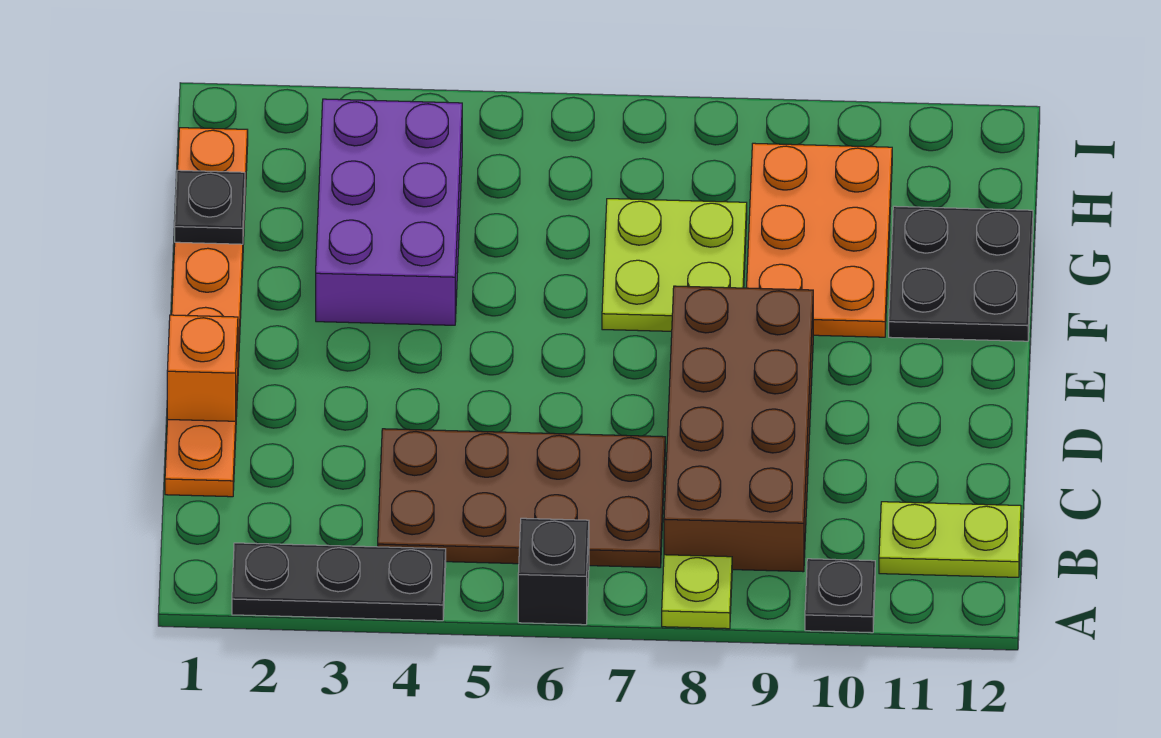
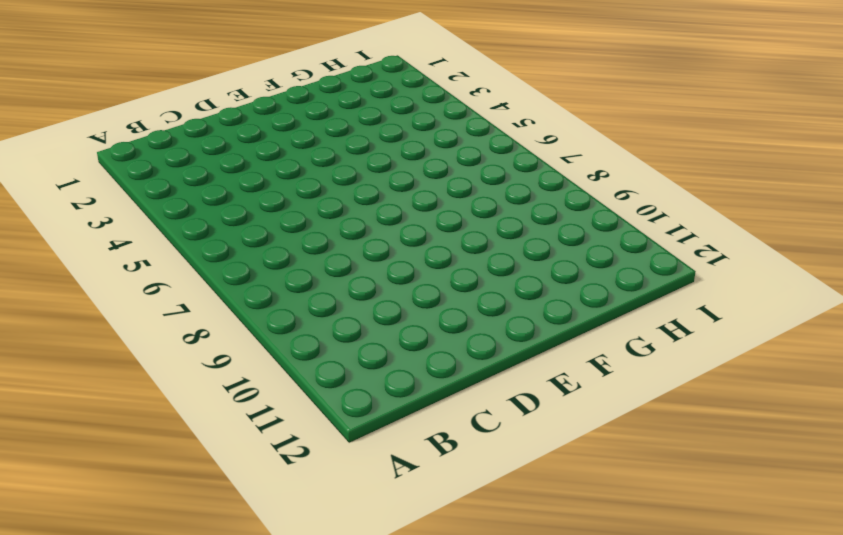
none -> black 1x3 plate [232,543,446,621]
none -> black 1x1 brick [518,518,589,625]
none -> lime 1x1 plate [662,555,732,629]

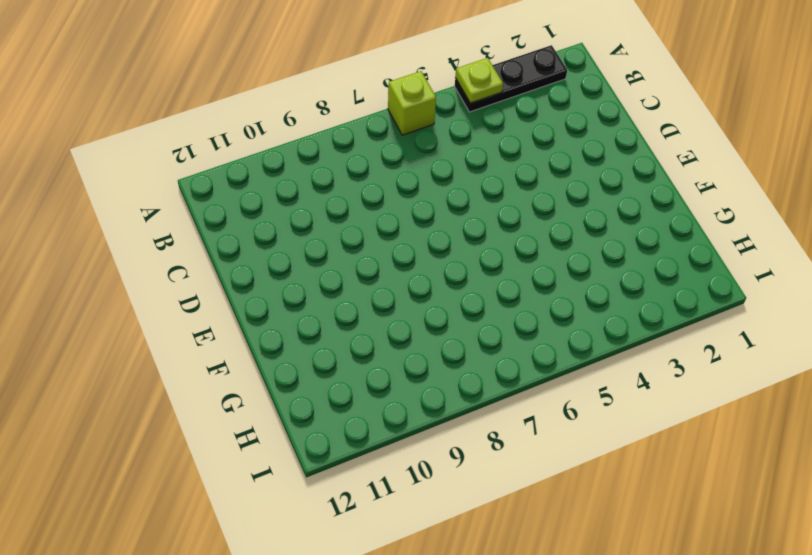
lime 1x1 plate [455,58,503,103] -> lime 1x1 plate moved to [662,555,732,629]
lime 1x1 brick [388,71,436,135] -> black 1x1 brick [518,518,589,625]
none -> black 1x1 plate [805,559,875,633]
none -> brown 2x4 plate [378,429,665,568]
none -> brown 2x4 brick [664,286,813,572]

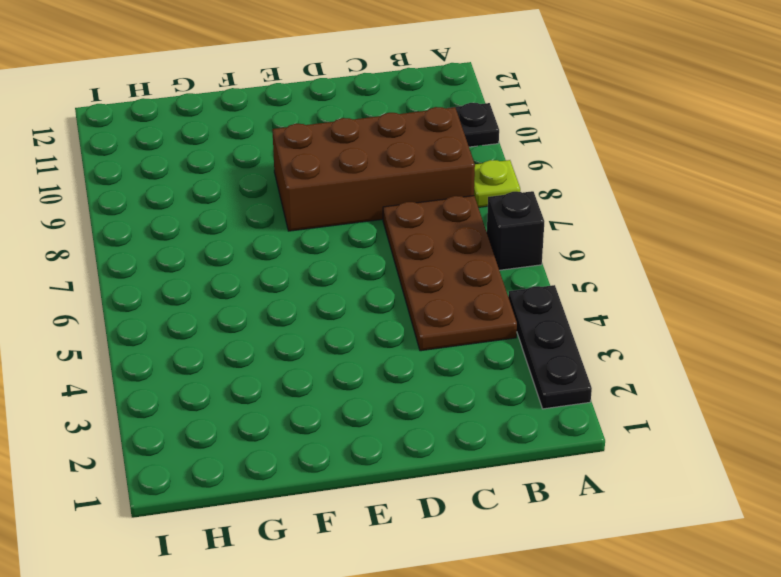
none -> lime 1x2 plate [879,502,1021,577]
none -> orange 1x6 plate [165,128,248,497]
none -> purple 2x3 brick [316,99,462,325]

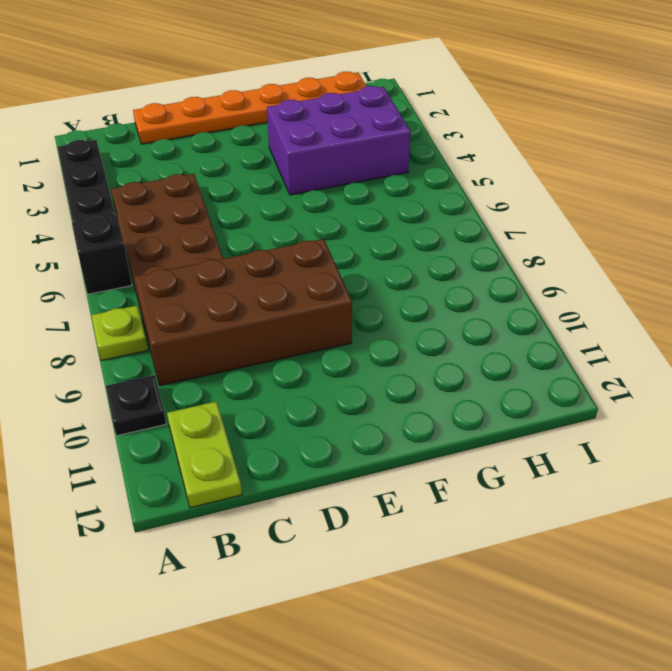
none -> lime 2x2 plate [602,199,747,331]
none -> orange 2x3 plate [747,143,892,337]
none -> black 2x2 plate [889,206,1033,341]

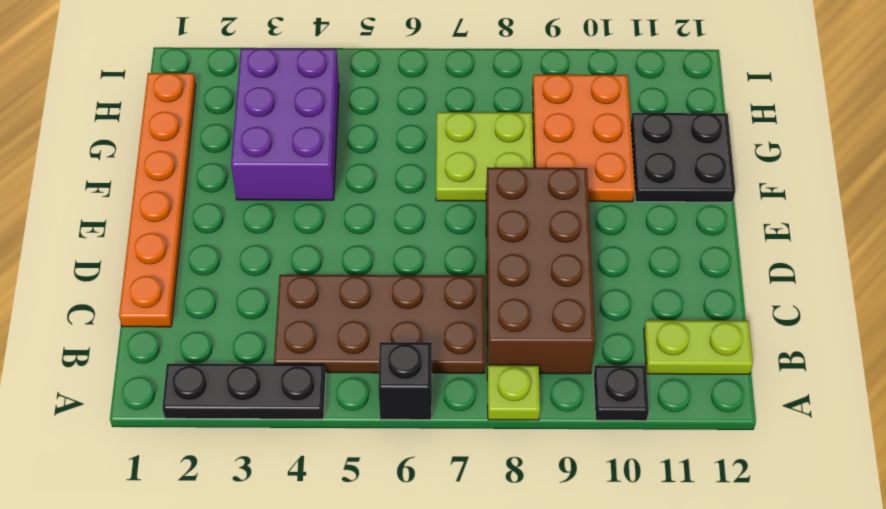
none -> orange 1x1 brick [167,315,238,421]
none -> black 1x1 plate [175,170,245,244]

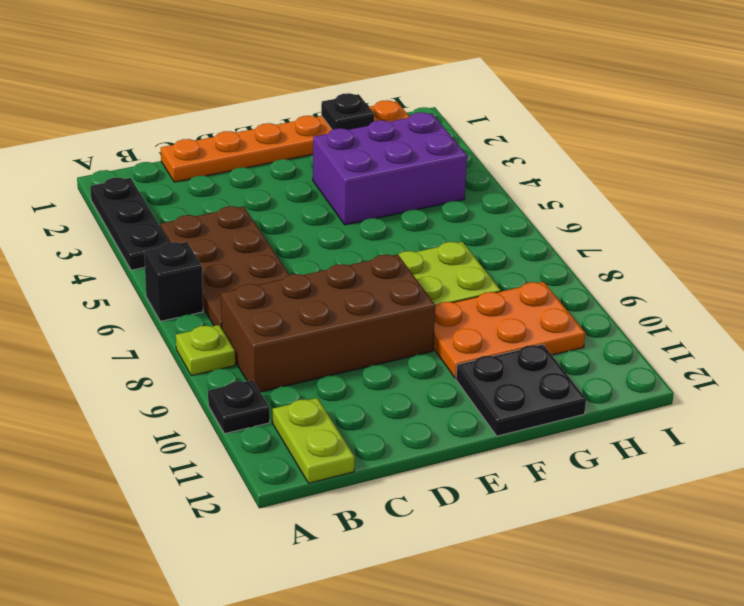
none -> orange 1x1 brick [167,315,238,421]

